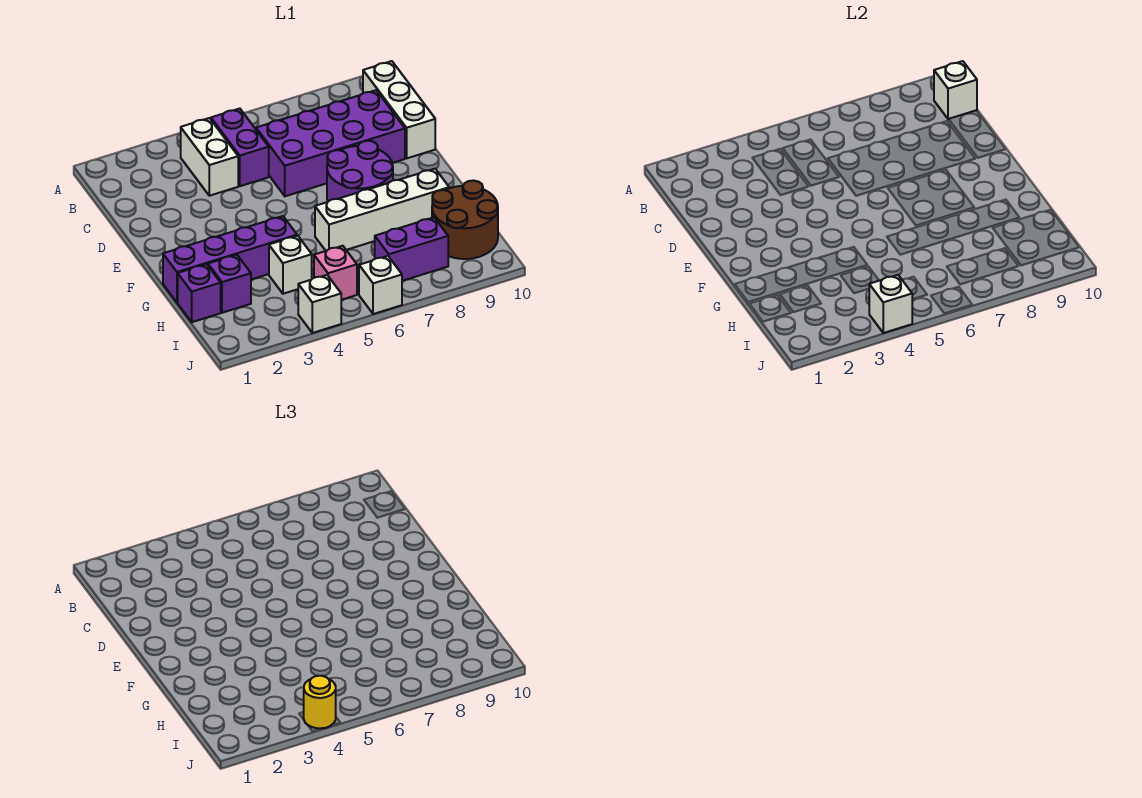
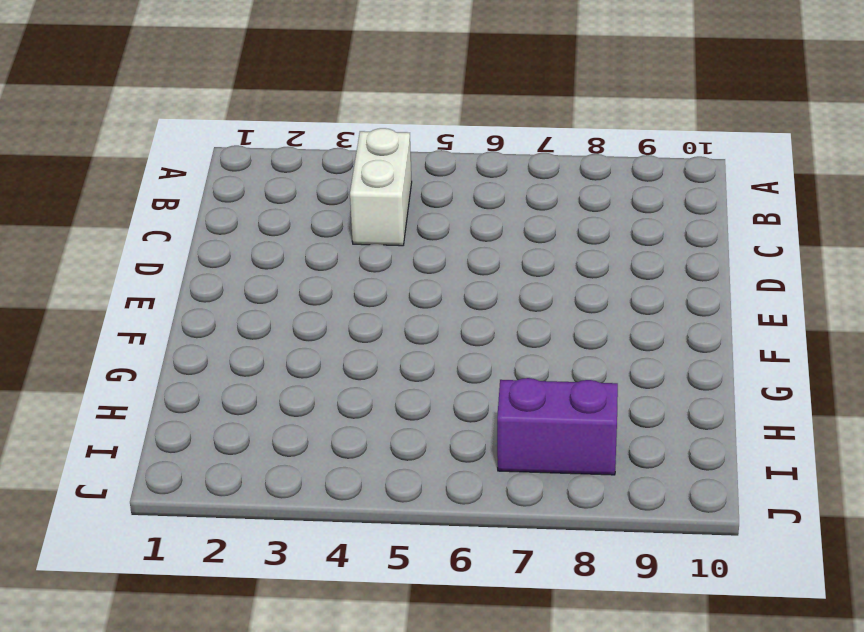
none -> purple 1x2 brick [211,109,269,186]
none -> white 1x3 brick [363,61,435,158]
none -> purple 2x4 brick [256,90,405,196]

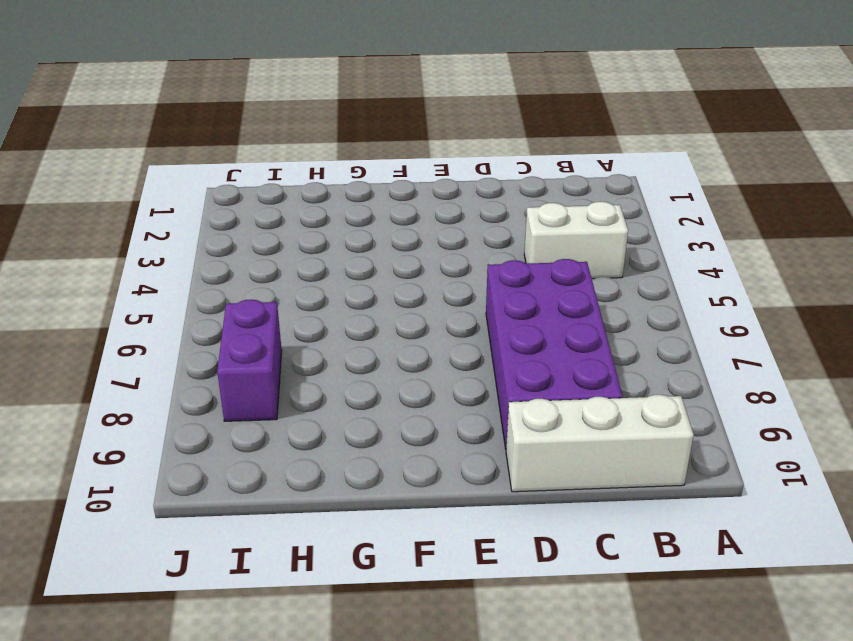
none -> purple 1x2 brick [211,109,269,186]
none -> purple 2x2 round brick [327,141,393,201]
none -> purple 1x4 brick [163,216,297,303]

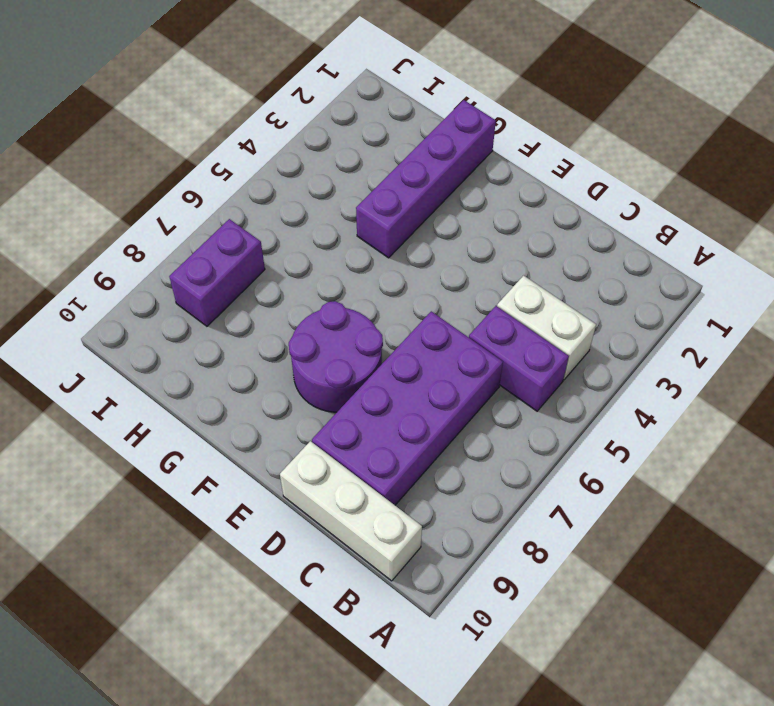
none -> white 1x4 brick [315,169,449,251]
none -> purple 1x1 brick [178,264,221,322]
none -> purple 1x1 brick [208,255,251,313]

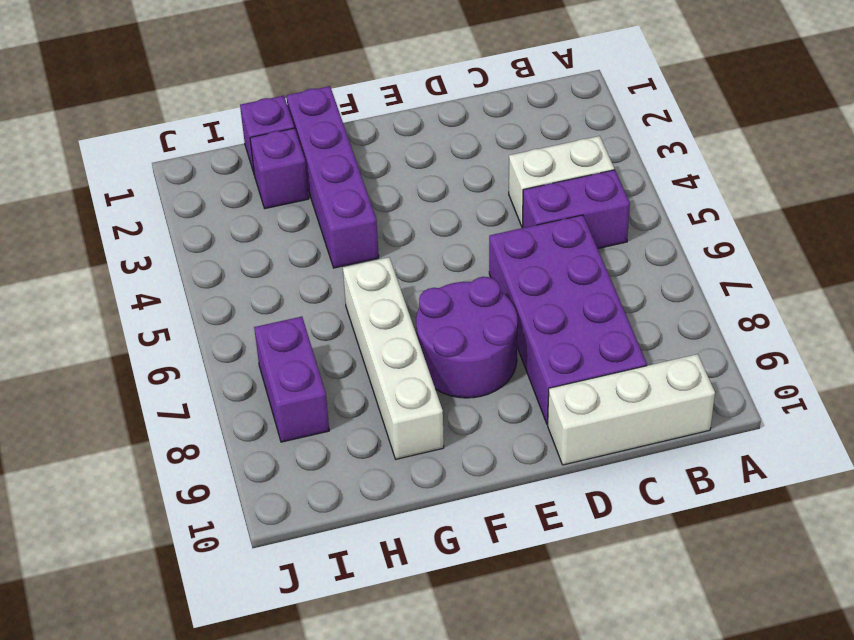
none -> white 1x1 brick [269,236,312,294]
none -> brown 2x2 round brick [432,181,498,259]
none -> pink 1x1 brick [314,246,357,300]

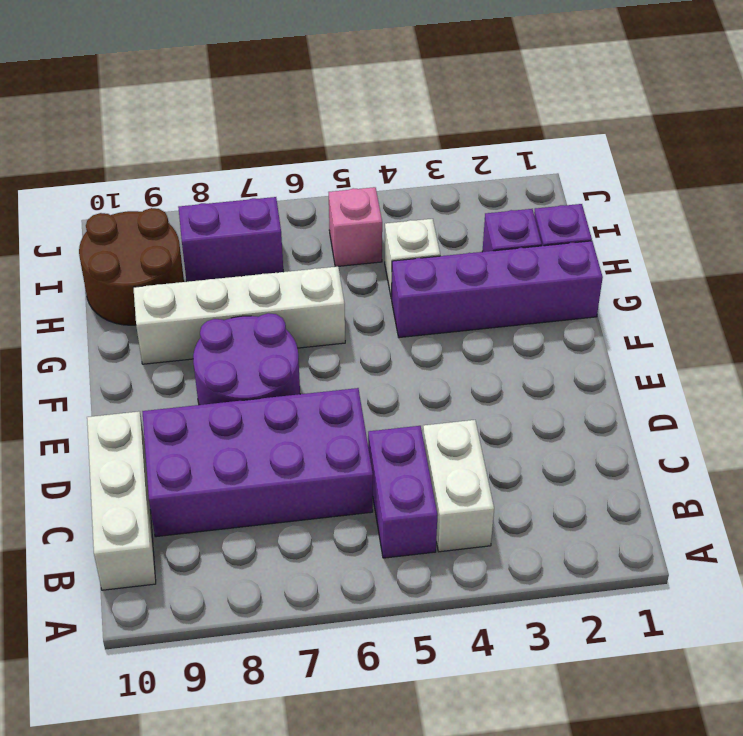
none -> white 1x1 brick [298,275,341,333]
none -> white 1x1 brick [359,256,402,314]
none -> white 1x1 brick [934,61,977,119]

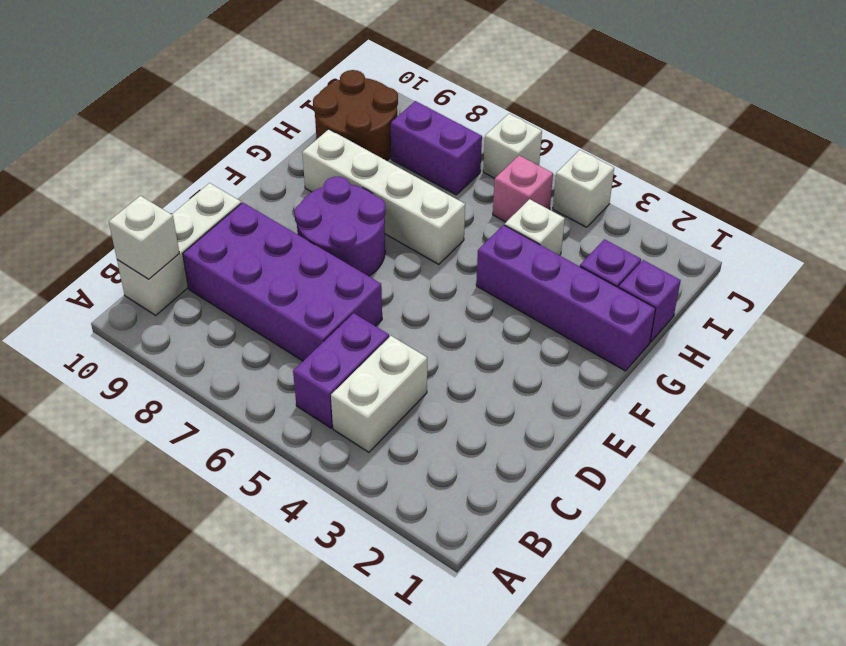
none -> white 1x1 brick [869,275,912,333]
none -> yellow 1x1 round brick [304,676,336,728]

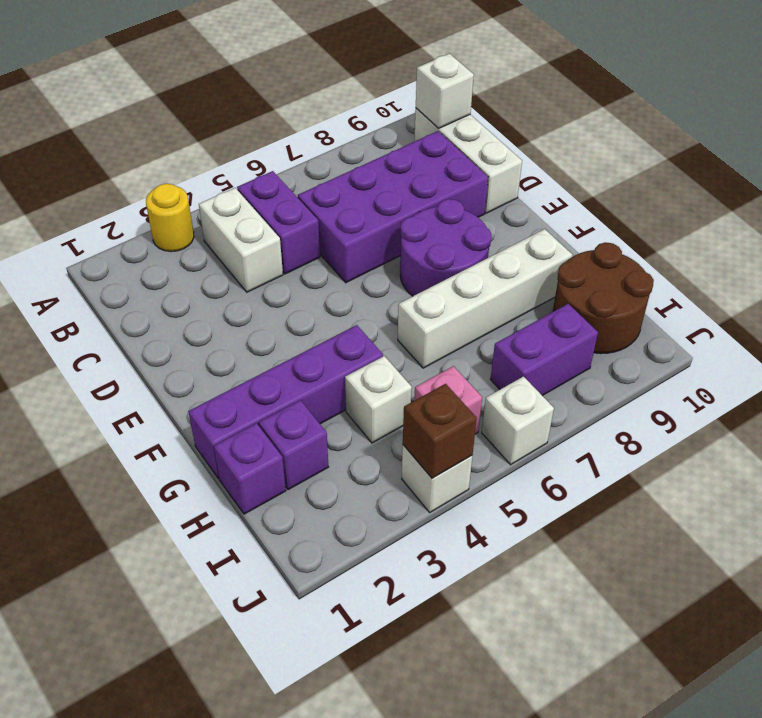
yellow 1x1 round brick [146,184,194,252] -> yellow 1x1 round brick moved to [304,676,336,728]
brown 1x1 brick [403,384,477,478] -> white 1x1 brick [869,275,912,333]

